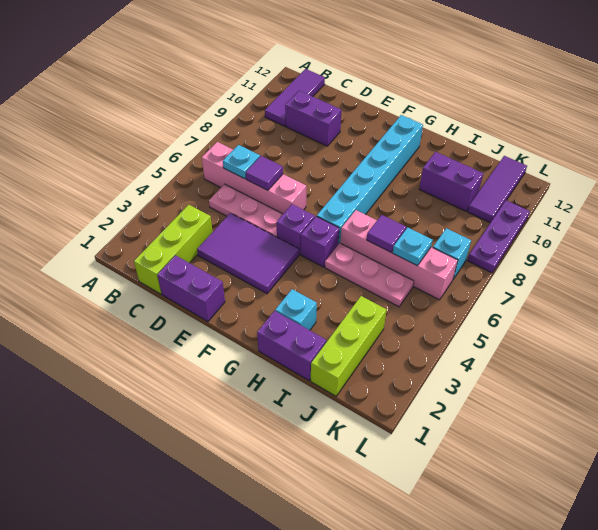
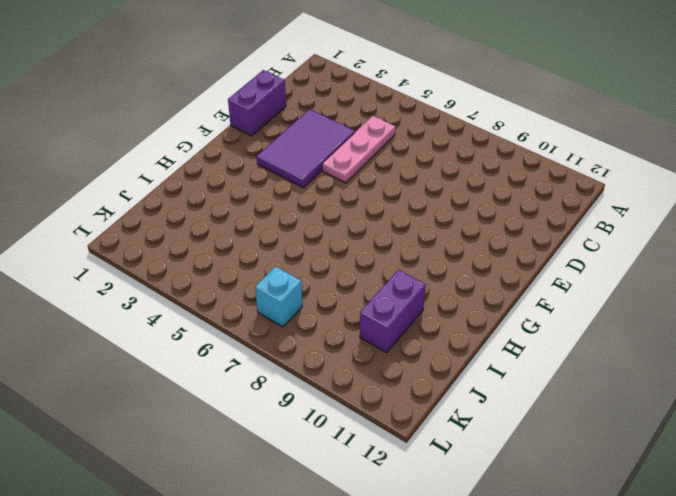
none -> pink 1x4 brick [202,142,306,214]
none -> purple 1x3 tile [265,69,325,126]
none -> lime 1x3 brick [134,205,213,294]

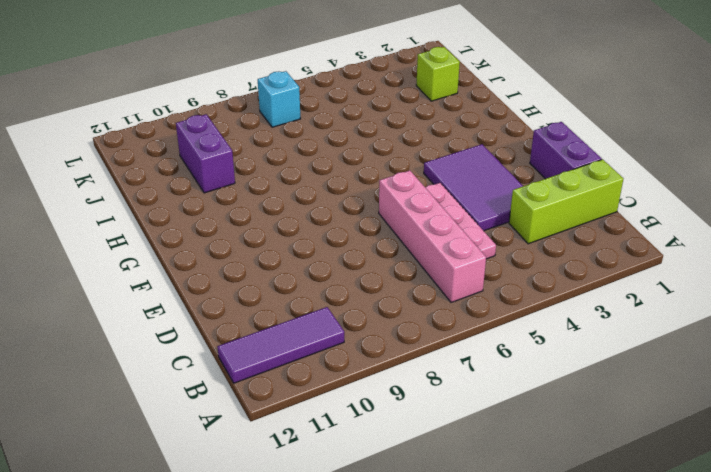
lime 1x1 brick [416,47,460,101] -> lime 1x3 brick [311,296,386,396]
none -> purple 1x2 brick [285,91,341,146]
none -> purple 1x1 brick [277,204,315,254]
none -> purple 1x1 brick [301,216,339,267]

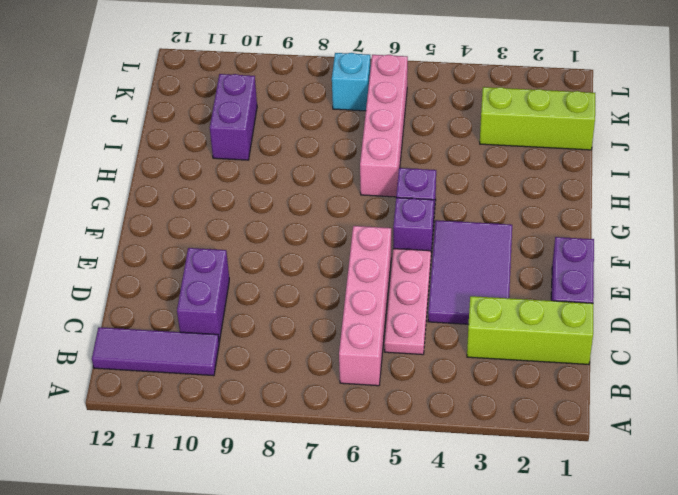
none -> cyan 1x6 brick [317,115,423,244]
none -> purple 1x2 brick [257,311,326,380]
none -> cyan 1x1 brick [275,289,317,330]

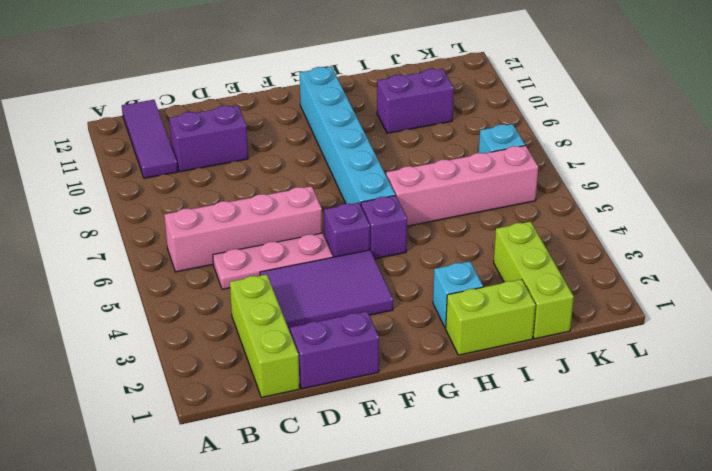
lime 1x2 brick [446,279,536,355] -> purple 1x2 brick [257,311,326,380]
none -> pink 1x3 plate [325,243,414,307]
none -> purple 1x3 tile [468,156,527,223]
none -> purple 1x3 plate [468,200,530,273]

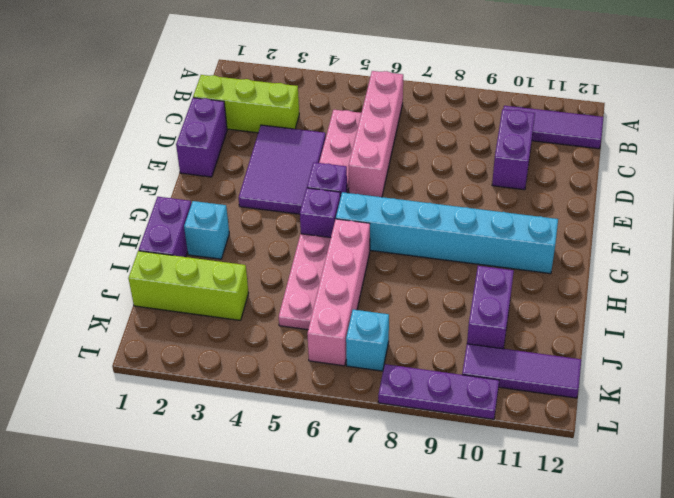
none -> cyan 1x1 plate [223,145,260,179]
none -> purple 1x1 tile [246,156,283,190]
none -> purple 1x1 tile [367,215,406,252]

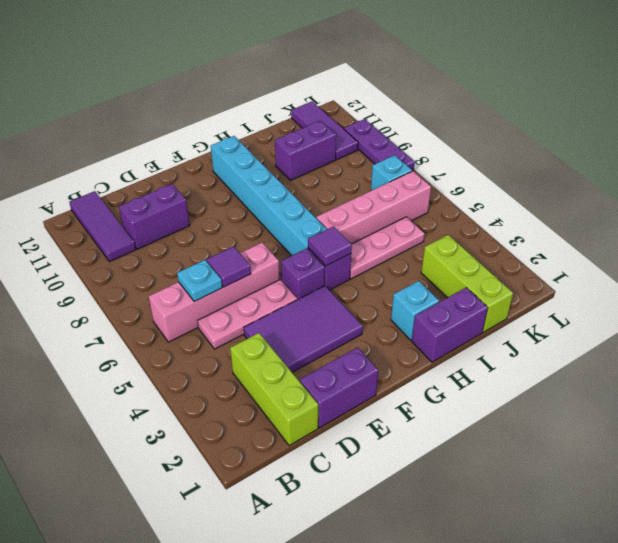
purple 1x1 tile [308,227,352,266] -> purple 1x1 tile moved to [367,215,406,252]
none -> cyan 1x1 plate [393,227,433,266]

